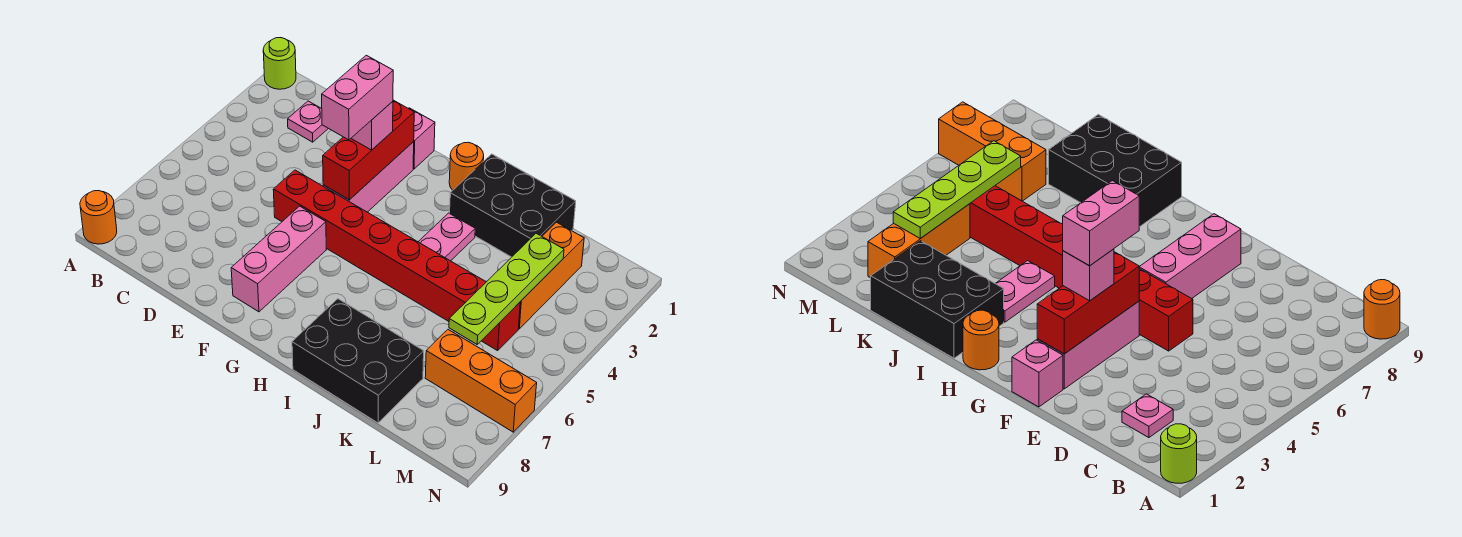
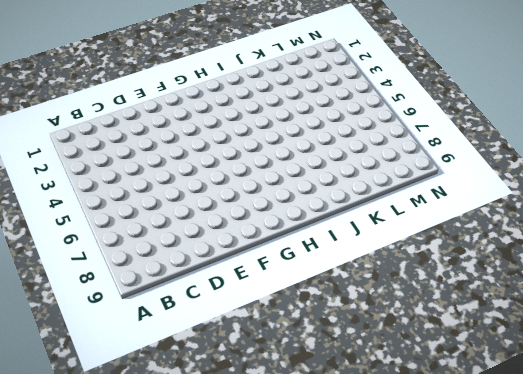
none -> lime 1x1 round brick [263,38,296,89]
none -> orange 1x1 round brick [80,191,117,244]
none -> pink 1x1 plate [288,101,328,142]

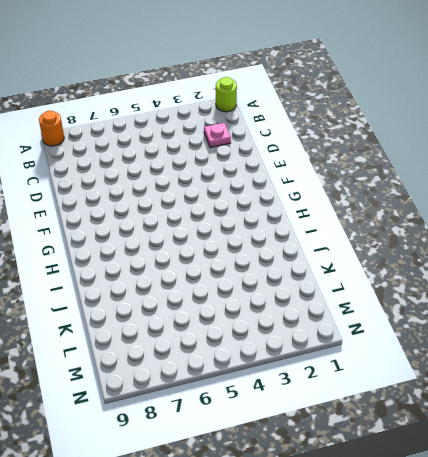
none -> red 1x8 brick [273,170,520,351]
none -> pink 1x1 brick [408,108,435,169]
none -> pink 1x3 brick [323,142,414,212]

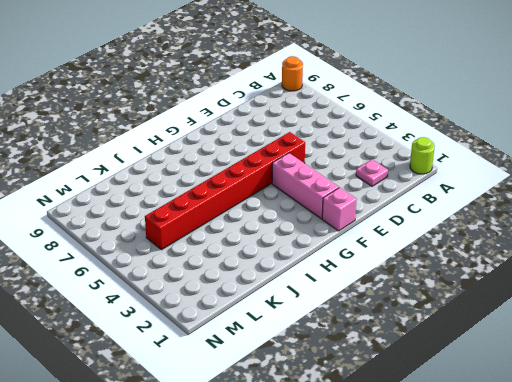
none -> pink 1x3 brick [231,206,326,312]
none -> orange 1x1 round brick [449,142,484,190]
none -> black 2x3 brick [450,154,576,257]

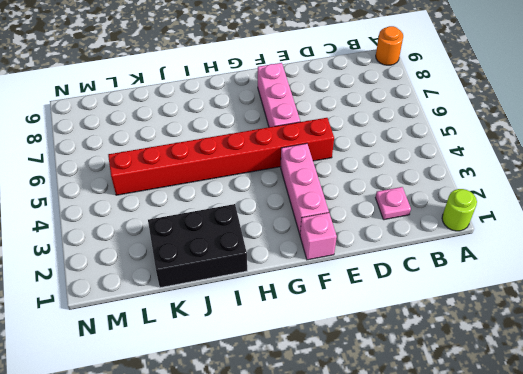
none -> orange 1x1 round brick [449,142,484,190]
none -> pink 1x2 plate [418,213,475,261]
none -> black 2x3 brick [292,299,424,423]

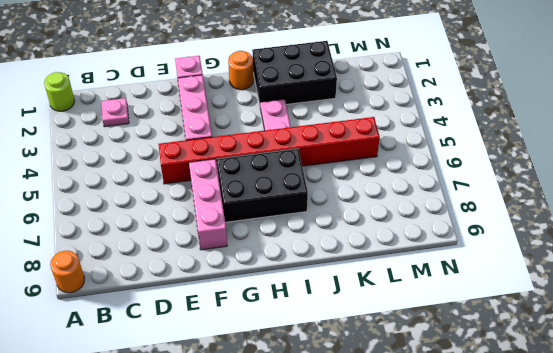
black 2x3 brick [217,149,308,222] -> black 2x3 brick moved to [292,299,424,423]
none -> orange 1x3 brick [519,222,584,329]
none -> orange 1x3 brick [425,330,537,432]
none -> red 1x3 brick [323,100,414,200]

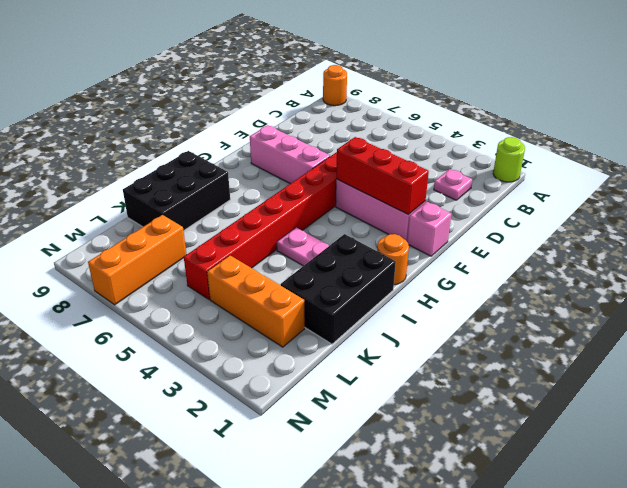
none -> lime 1x4 plate [449,233,564,344]
none -> pink 1x1 brick [351,101,393,150]
none -> pink 1x2 brick [322,55,393,140]

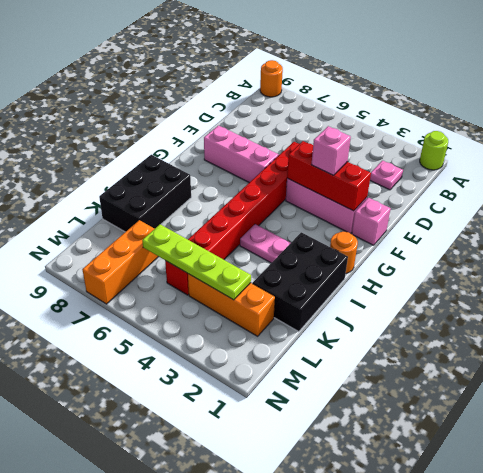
none -> pink 1x2 brick [322,55,393,140]

